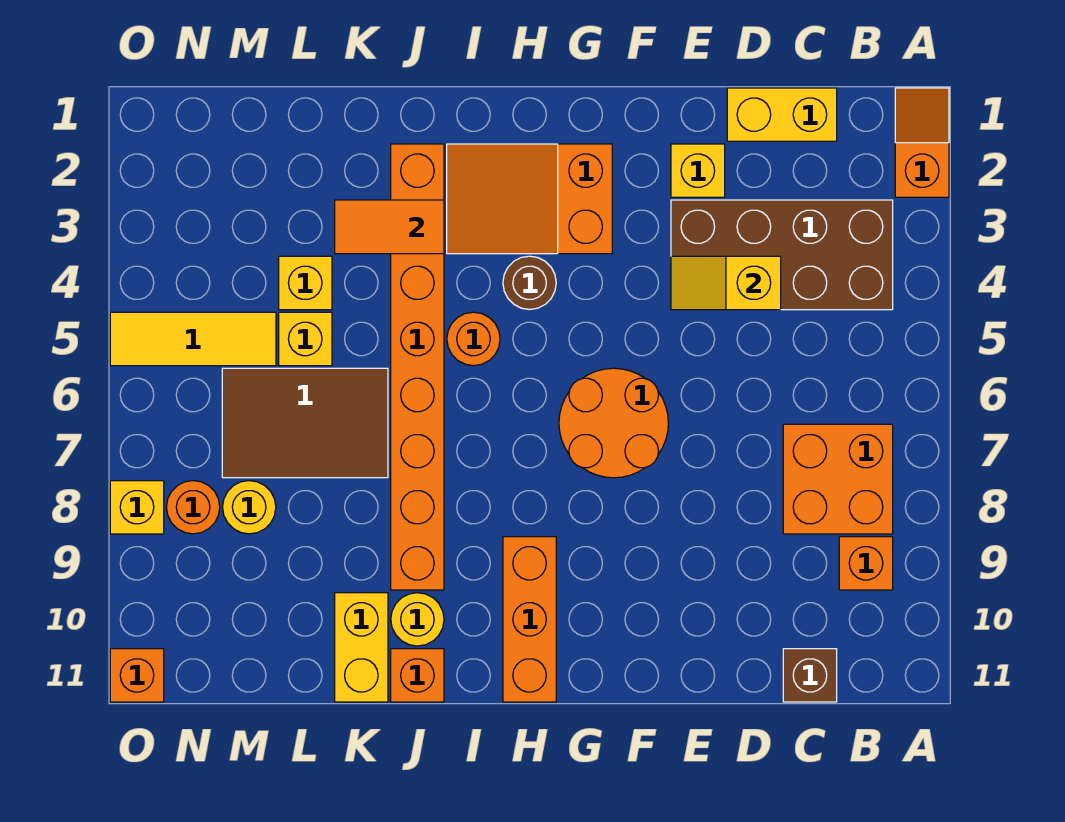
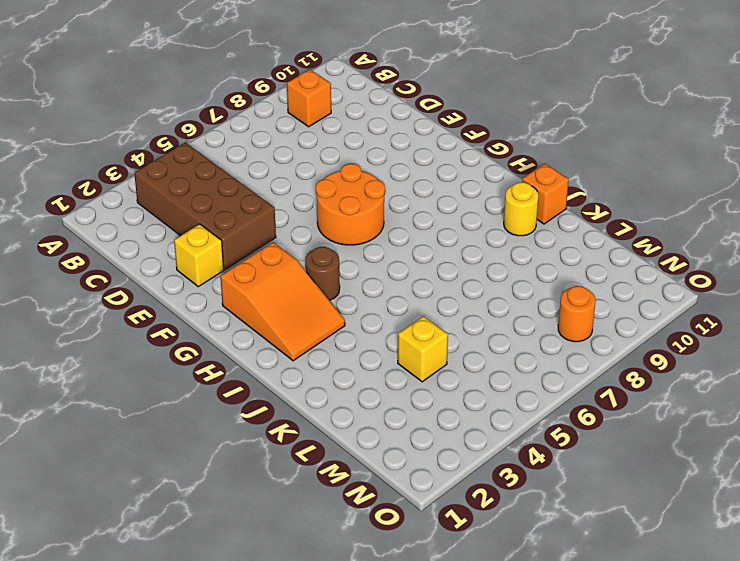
none -> orange 1x2 slope [895,88,949,197]
none -> orange 2x2 brick [783,424,893,534]
none -> yellow 1x2 brick [727,88,837,141]

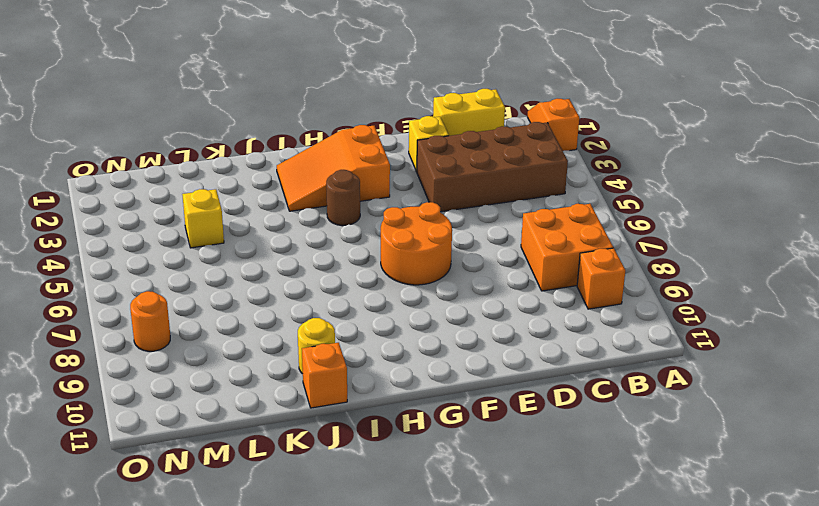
none -> brown 1x1 brick [783,649,837,702]
none -> orange 1x3 brick [503,537,556,702]
none -> orange 1x1 round brick [447,312,500,366]

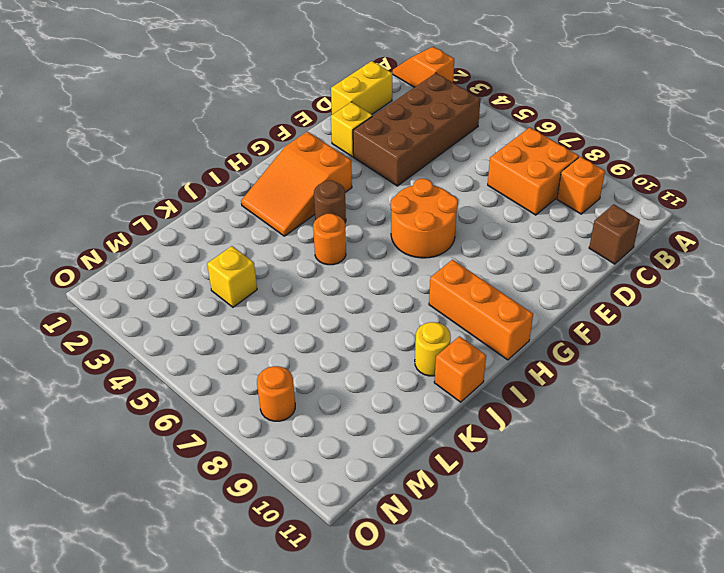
none -> orange 1x8 brick [391,144,444,590]
none -> brown 2x3 tile [222,368,388,478]
none -> yellow 1x2 brick [335,593,388,702]

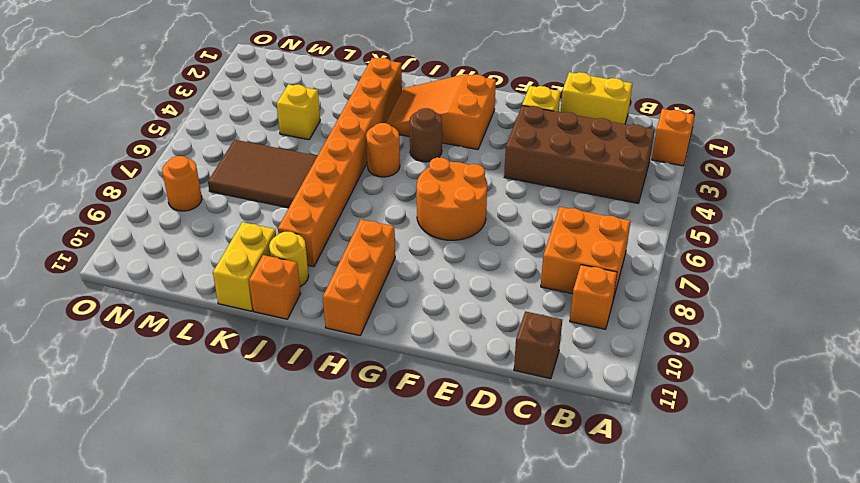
none -> yellow 1x1 brick [279,312,332,366]
none -> yellow 1x3 tile [110,312,276,366]
none -> yellow 1x1 round brick [223,481,276,534]

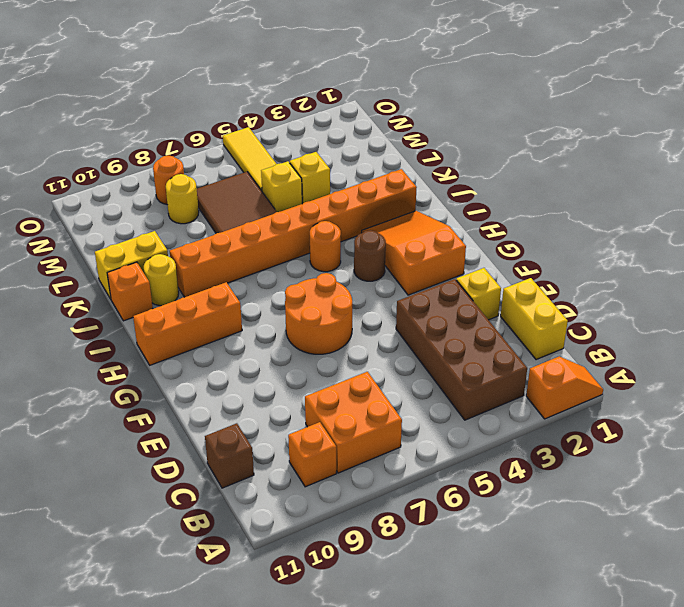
none -> yellow 1x1 brick [110,481,164,534]
none -> orange 1x1 brick [110,649,164,702]
none -> yellow 1x2 slope [671,256,781,310]

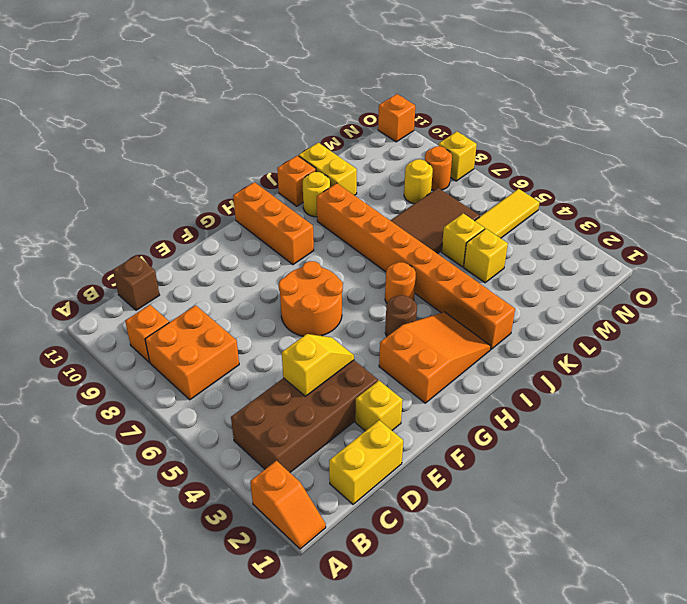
none -> orange 1x2 tile [335,200,444,254]

